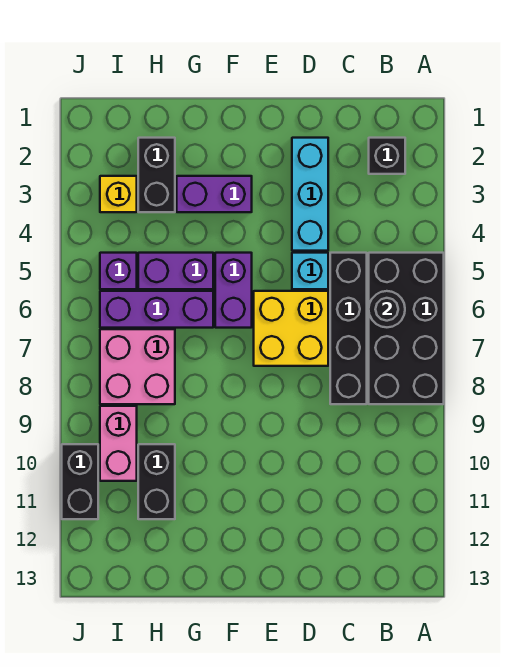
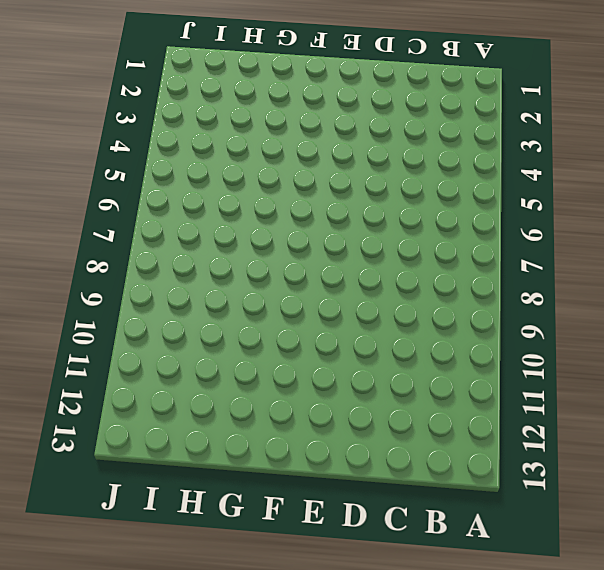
none -> black 2x4 brick [369,253,444,404]
none -> black 1x1 brick [369,138,405,174]
none -> black 1x4 brick [330,253,367,404]

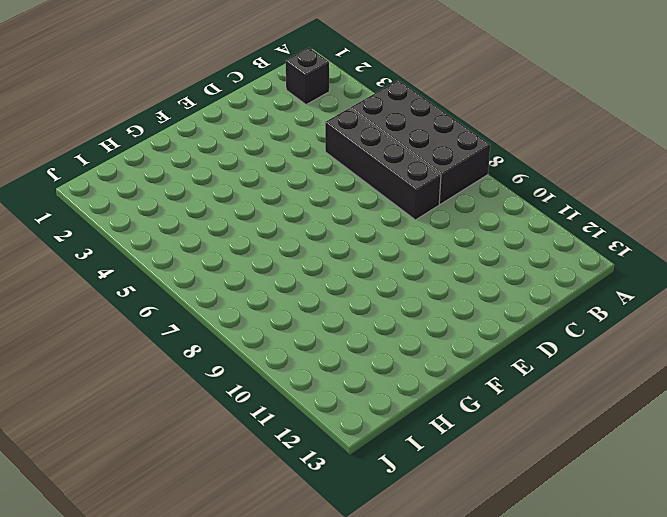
none -> cyan 1x3 brick [292,138,328,251]
none -> cyan 1x1 brick [292,253,328,289]
none -> yellow 2x2 brick [254,291,328,366]

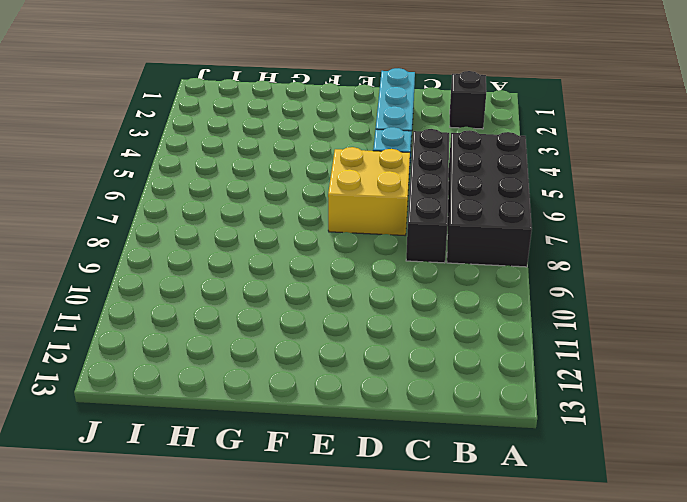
none -> purple 1x2 brick [177,176,252,212]
none -> purple 1x2 brick [215,253,252,328]
none -> purple 1x2 brick [138,253,213,289]

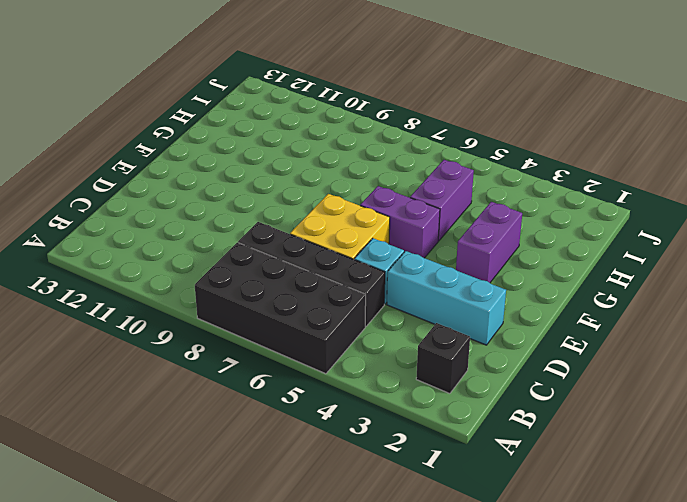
none -> purple 1x3 brick [100,291,213,328]
none -> black 1x2 brick [138,138,175,212]
none -> pink 2x2 brick [100,329,175,404]

